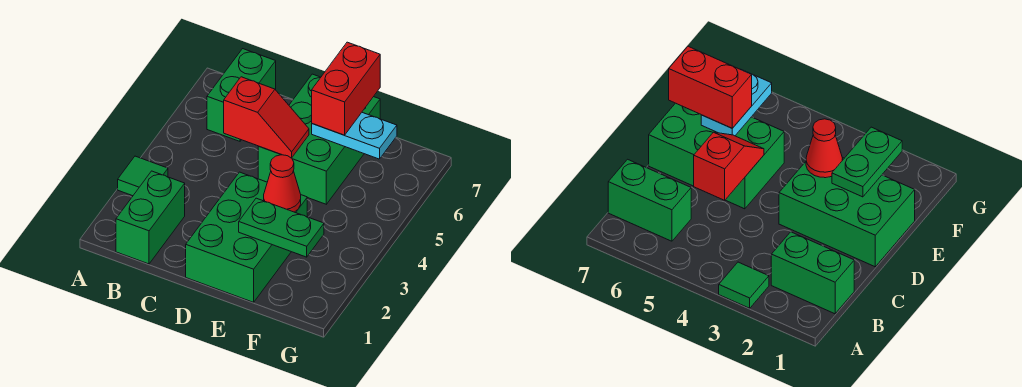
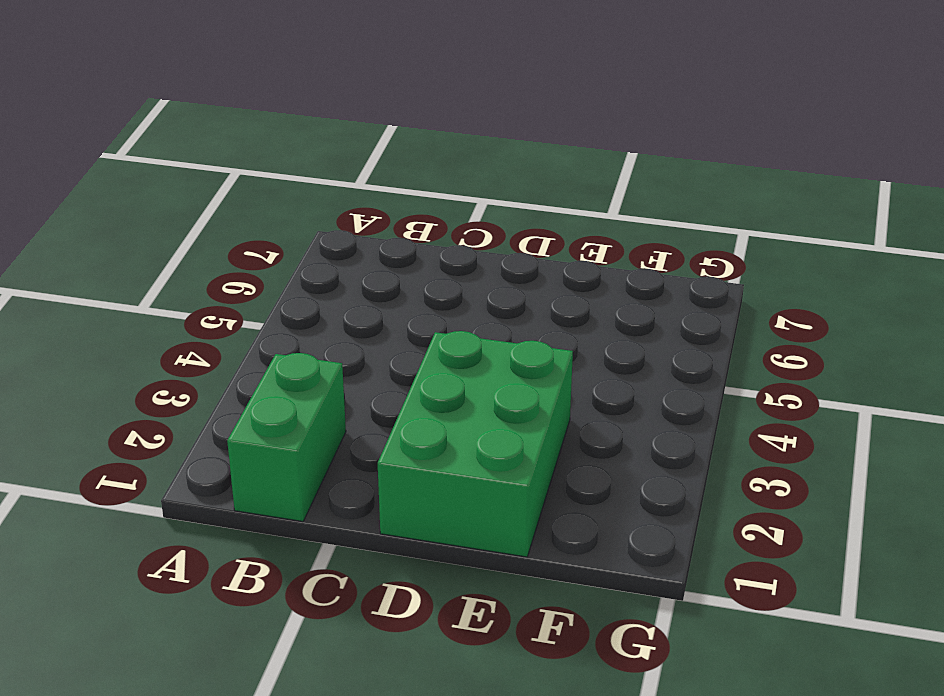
none -> green 1x1 tile [118,156,168,196]
none -> green 1x2 brick [207,49,276,141]

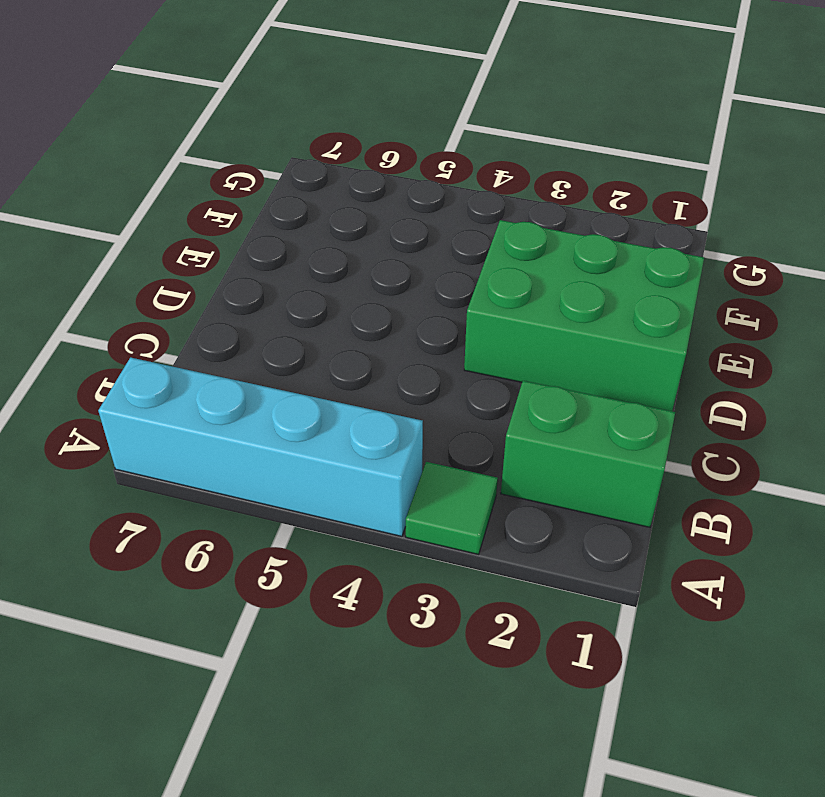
cyan 1x4 brick [98,358,423,536] -> none
none -> green 1x2 brick [207,49,276,141]
none -> green 2x3 brick [258,74,380,204]

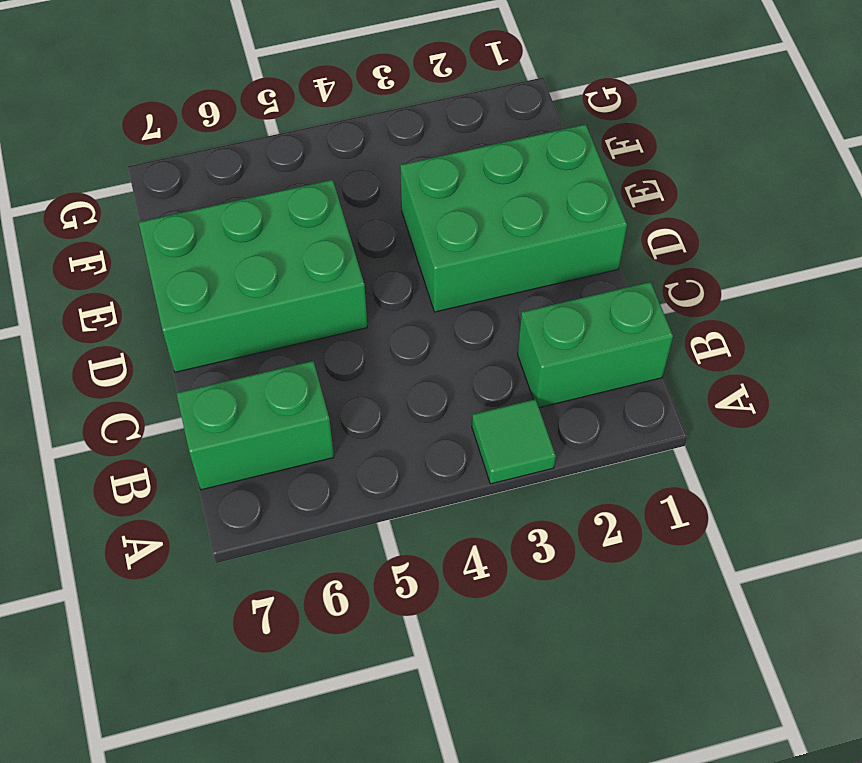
none -> red 1x2 slope [224,77,309,158]
none -> green 1x2 plate [239,198,324,257]

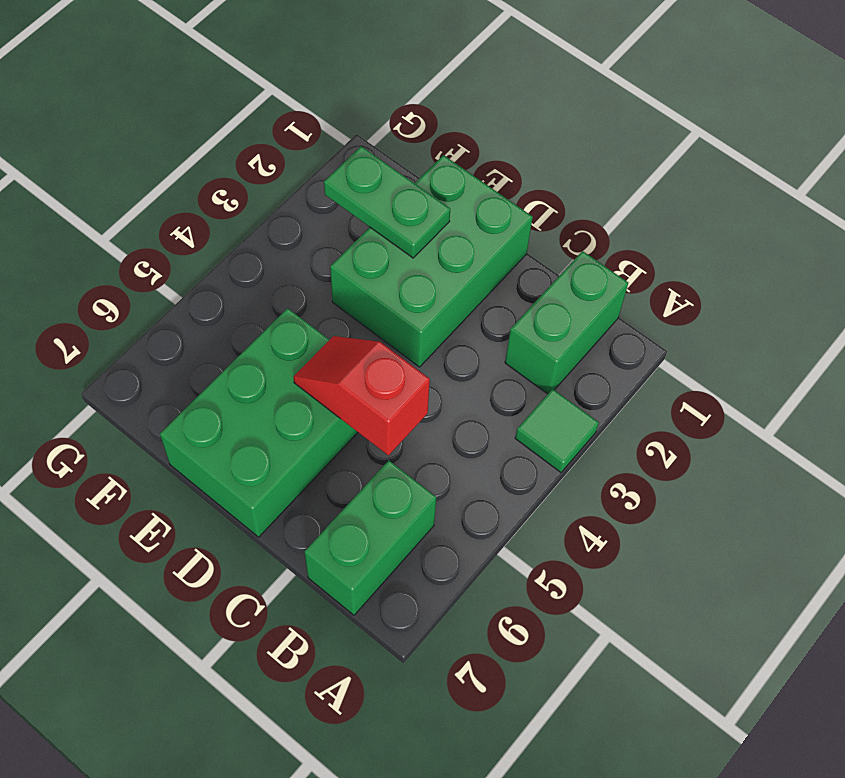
none -> red 1x1 cone [264,155,301,212]
none -> cyan 1x2 plate [312,113,397,159]

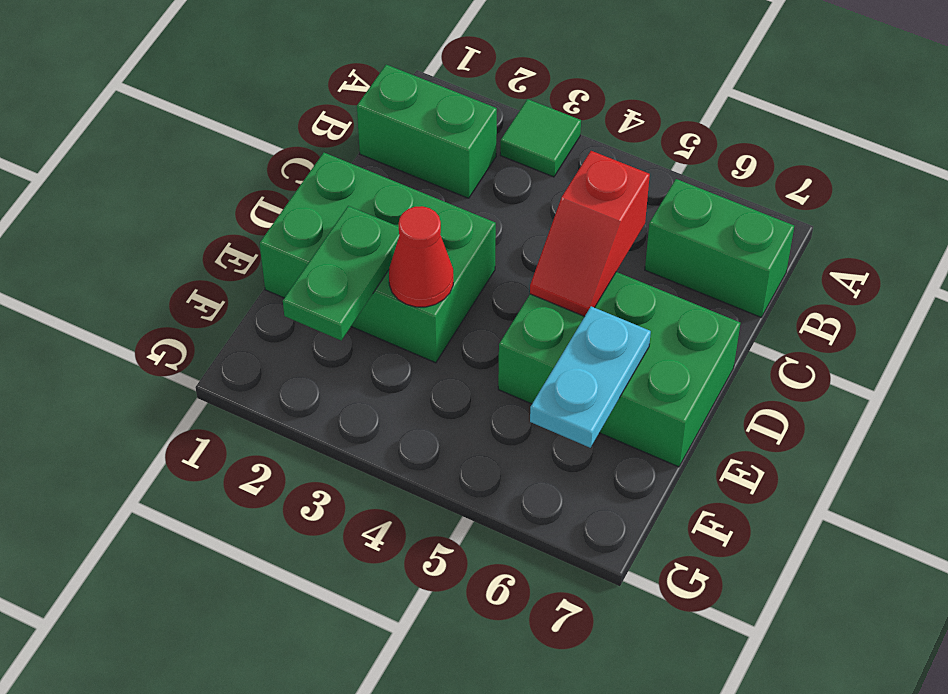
none -> red 1x2 brick [312,42,380,135]

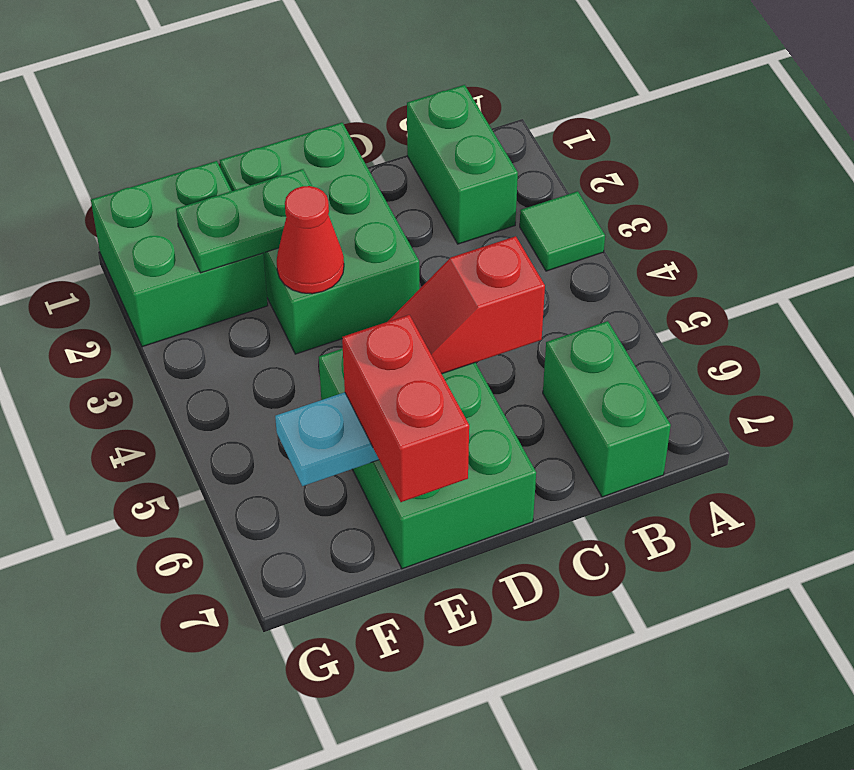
green 2x2 brick [91,161,268,347] -> none

